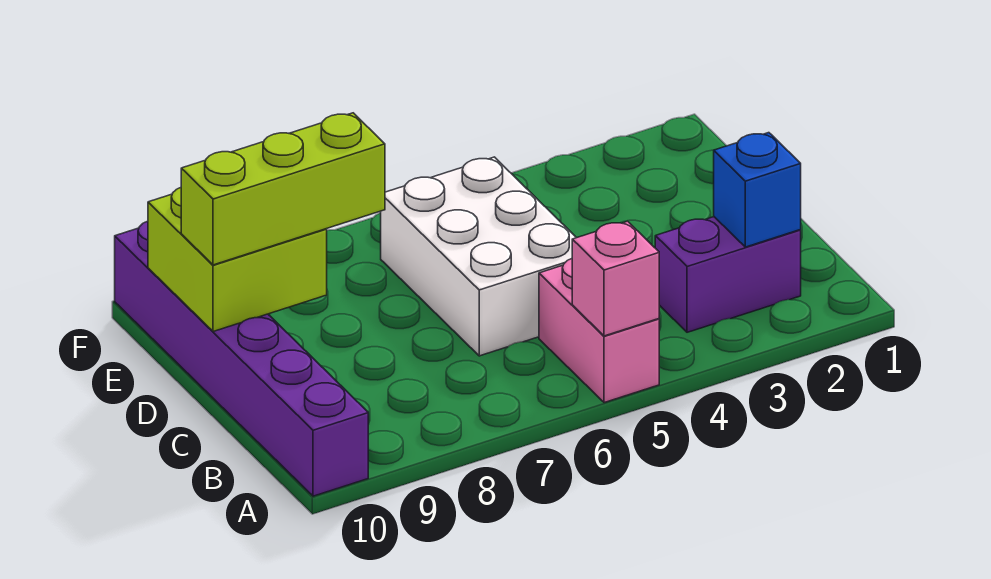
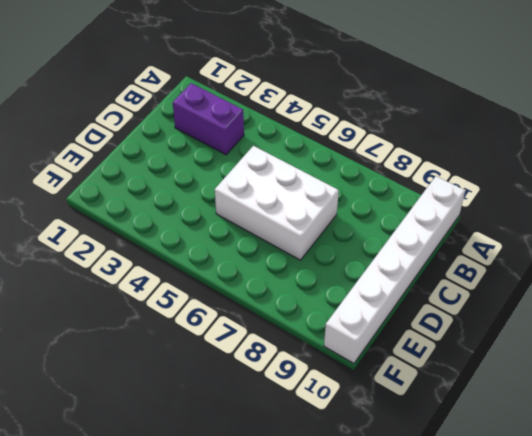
white 1x6 brick [324,176,465,363] -> purple 1x6 brick [115,221,368,496]
white 2x3 brick [215,146,339,260] -> white 2x3 brick turned to [381,157,576,356]
none -> pink 1x2 brick [539,259,659,403]
none -> pink 1x1 brick [572,221,659,336]

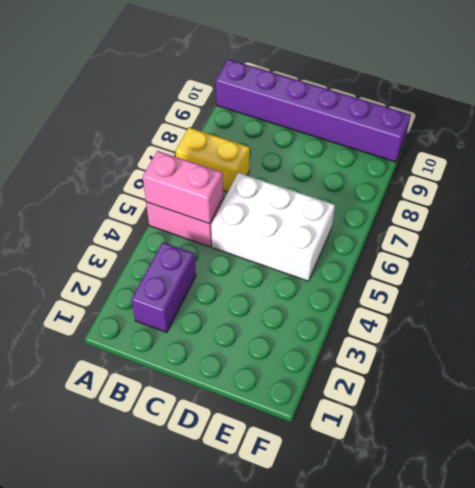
pink 1x2 brick [143,151,223,224] -> pink 1x1 brick [572,221,659,336]
yellow 1x2 brick [176,128,250,192] -> none
none -> blue 1x1 brick [714,133,801,247]
none -> lime 2x2 brick [148,188,327,332]

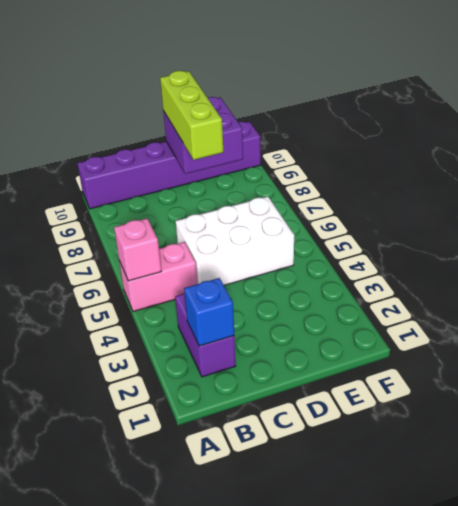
purple 2x2 brick [163,97,243,174] -> lime 2x2 brick [148,188,327,332]

